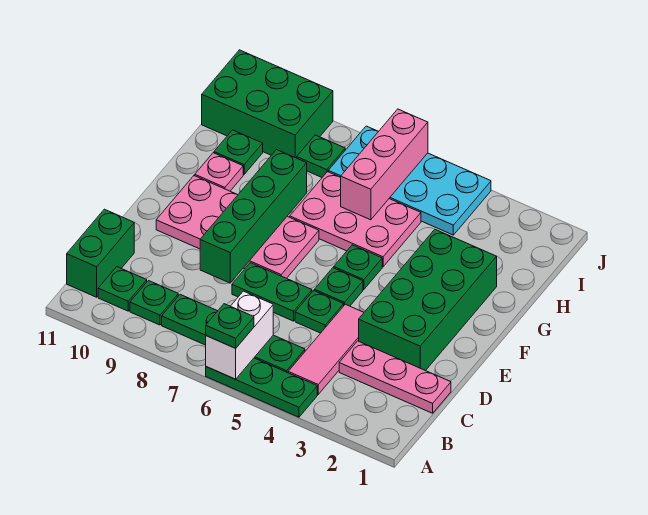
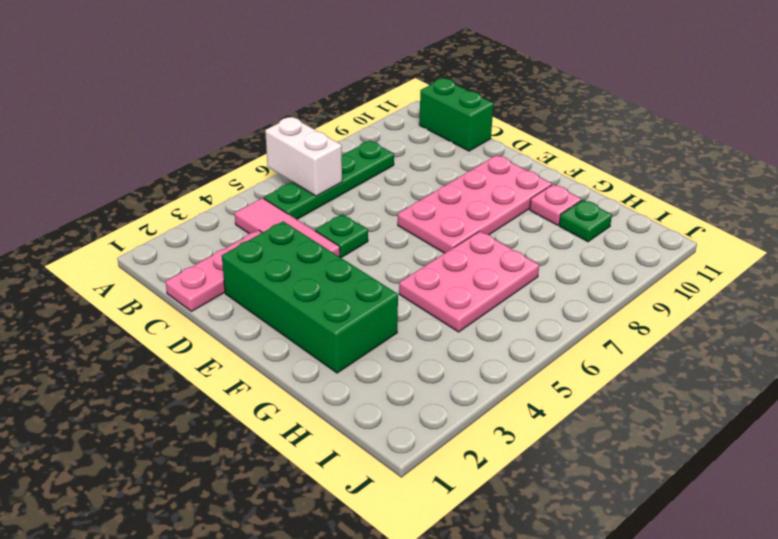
none -> green 1x3 plate [206,358,317,417]
none -> green 1x1 plate [130,281,178,325]
none -> green 1x1 plate [98,267,147,311]

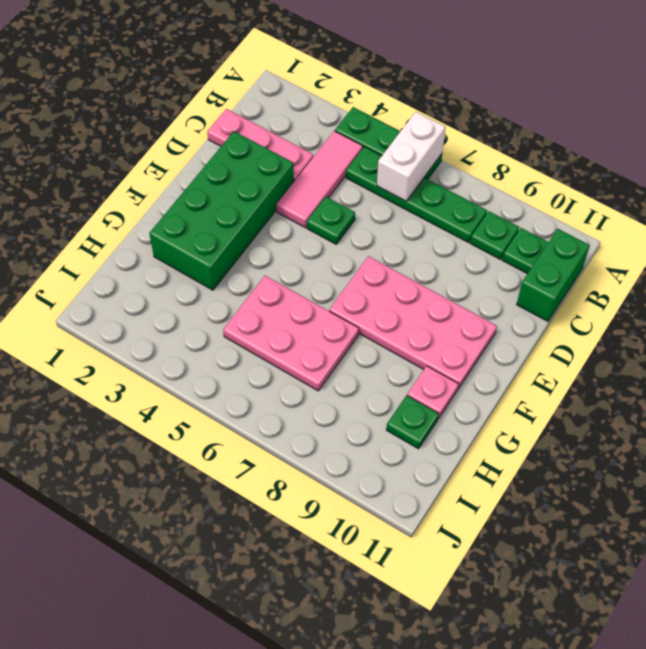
none -> green 1x2 plate [232,263,312,321]
none -> green 1x1 plate [314,268,363,306]
none -> green 1x1 plate [334,245,382,290]

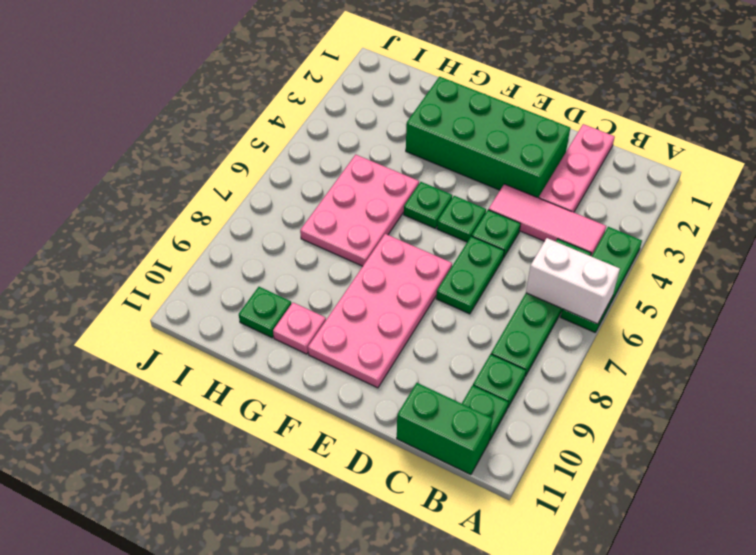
none -> cyan 2x4 plate [328,126,491,235]
none -> green 1x1 plate [297,135,345,177]
none -> green 2x3 brick [202,50,333,158]

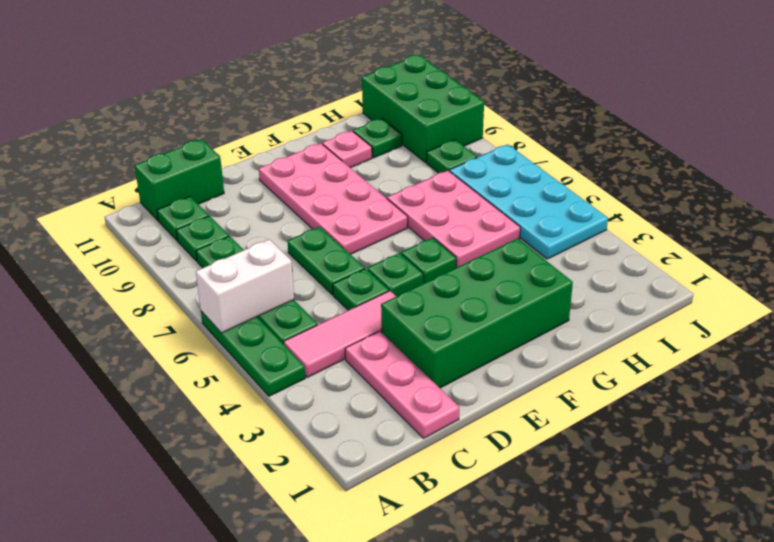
none -> green 1x4 brick [200,150,307,283]
none -> pink 1x3 brick [340,109,428,220]
none -> green 1x1 plate [206,304,254,348]

